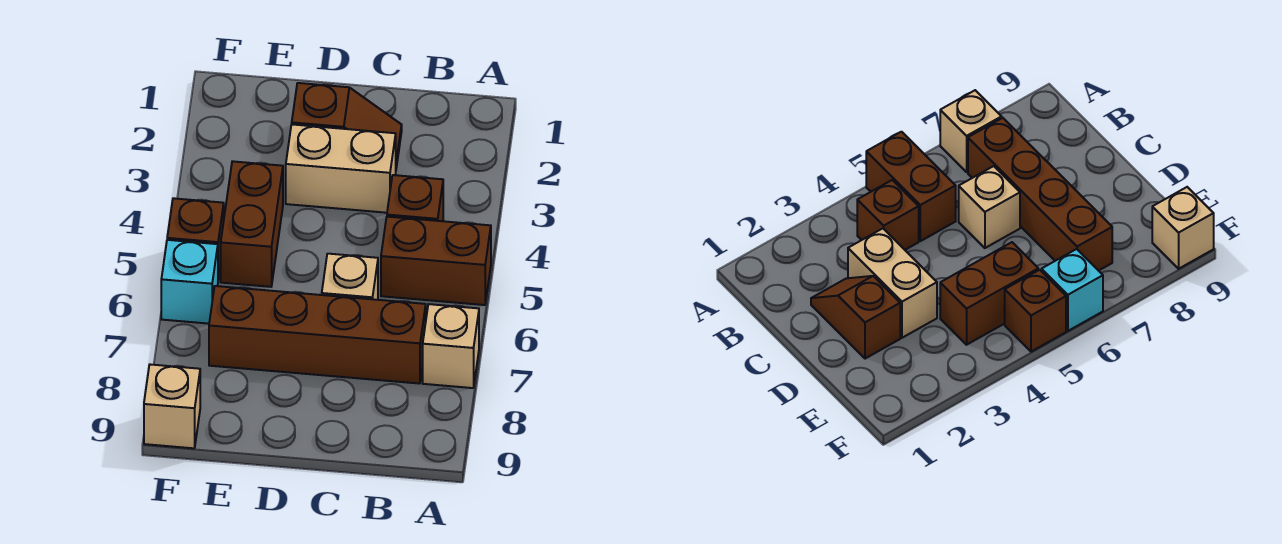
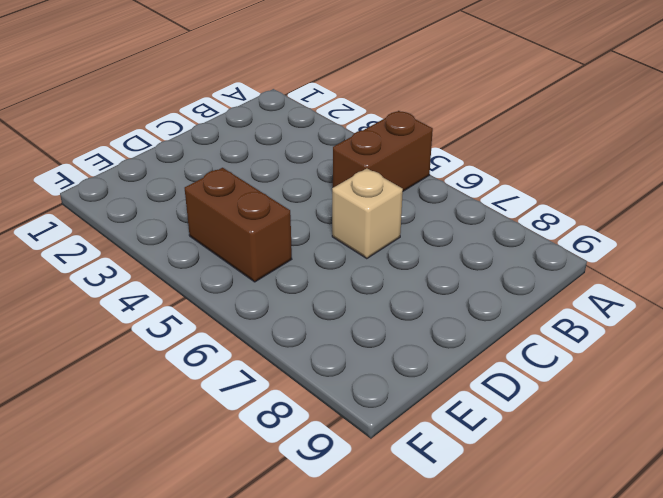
none -> tan 1x1 brick [423,304,479,388]
none -> brown 1x1 brick [387,175,443,221]

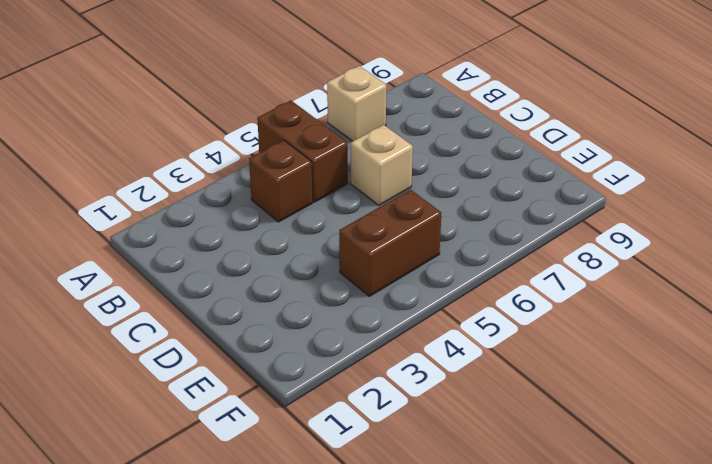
none -> brown 1x4 brick [209,286,426,384]
none -> brown 1x2 slope [292,83,402,168]

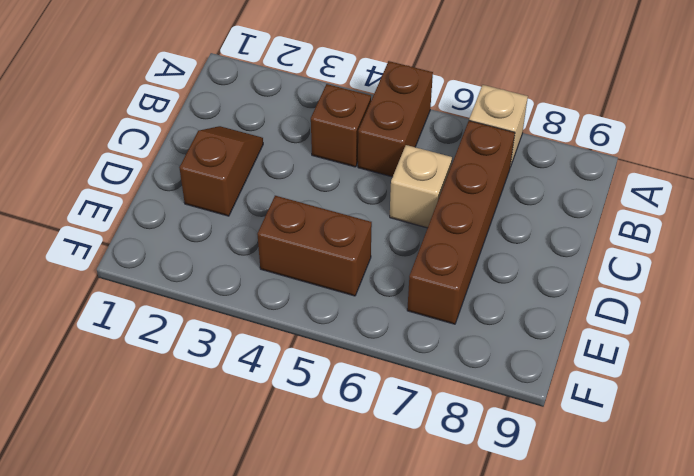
none -> tan 1x2 brick [286,124,396,213]
none -> brown 1x1 brick [167,198,224,280]

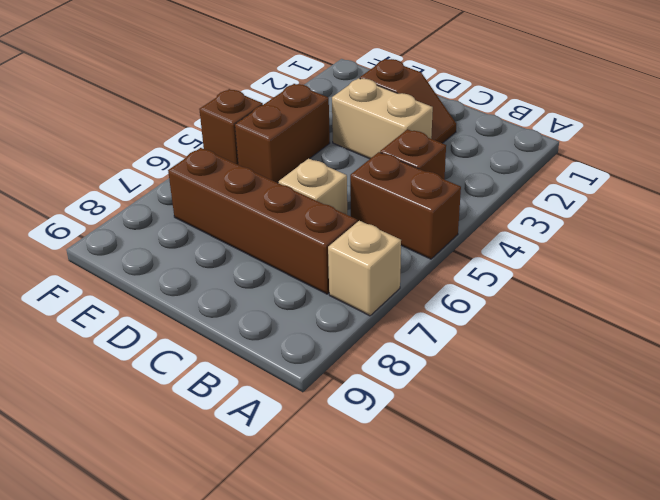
none -> cyan 1x1 brick [161,240,218,324]
none -> tan 1x1 brick [144,364,200,448]

